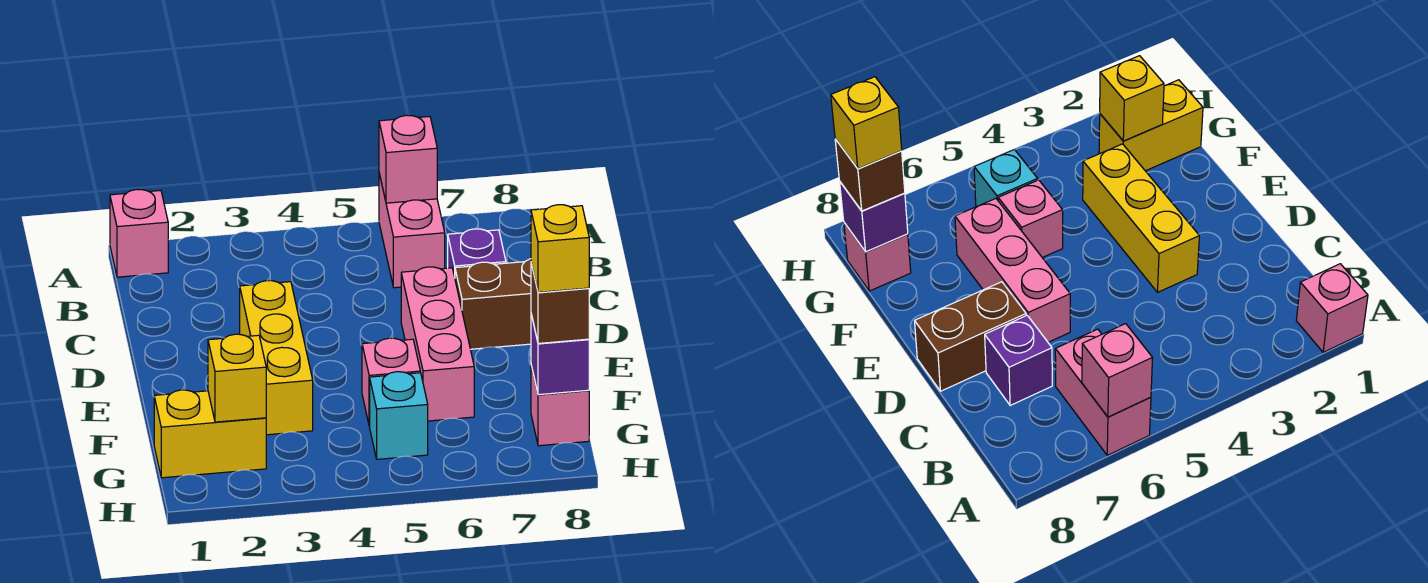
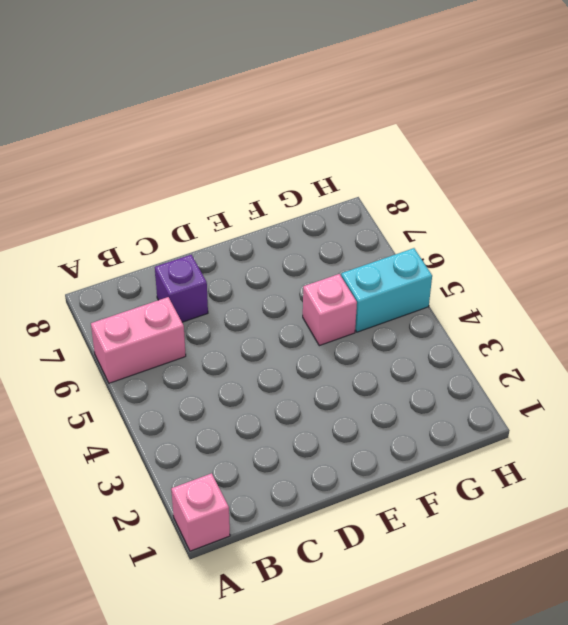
cyan 1x2 brick [341,248,432,332] -> cyan 1x1 brick [370,372,428,459]
none -> yellow 1x3 brick [240,281,313,435]
none -> pink 1x3 brick [401,267,474,421]
none -> brown 1x2 brick [455,259,531,349]

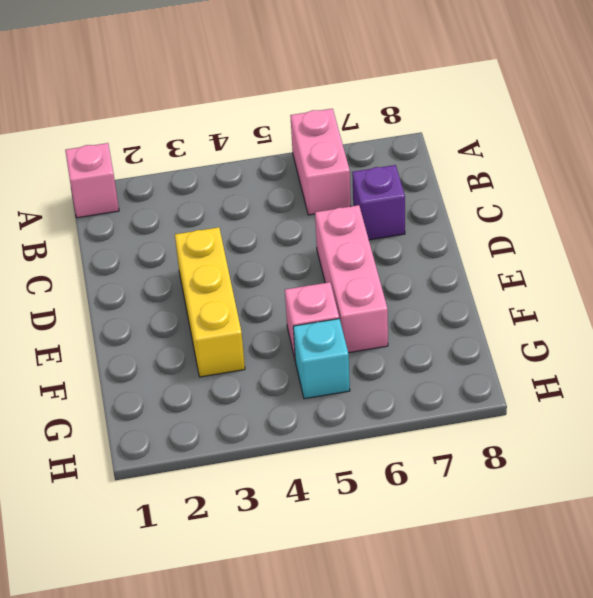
none -> brown 1x2 brick [455,259,531,349]
none -> yellow 1x2 brick [154,390,266,478]
none -> pink 1x1 brick [531,365,589,446]

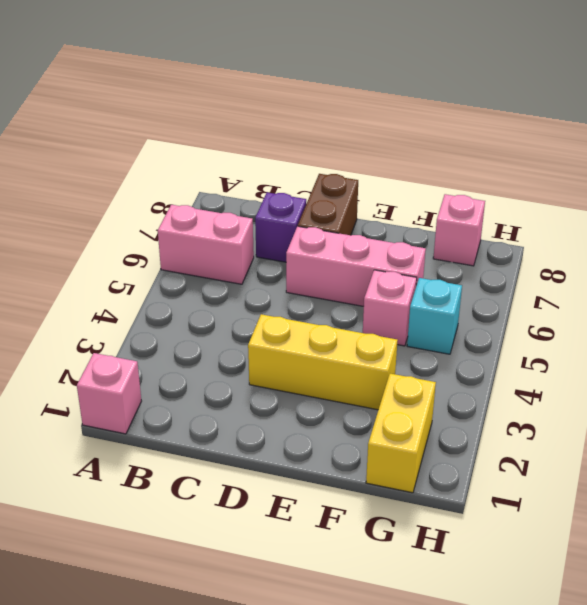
none -> pink 1x1 brick [379,115,437,203]
none -> yellow 1x1 brick [208,334,266,422]
none -> purple 1x1 brick [531,314,589,395]

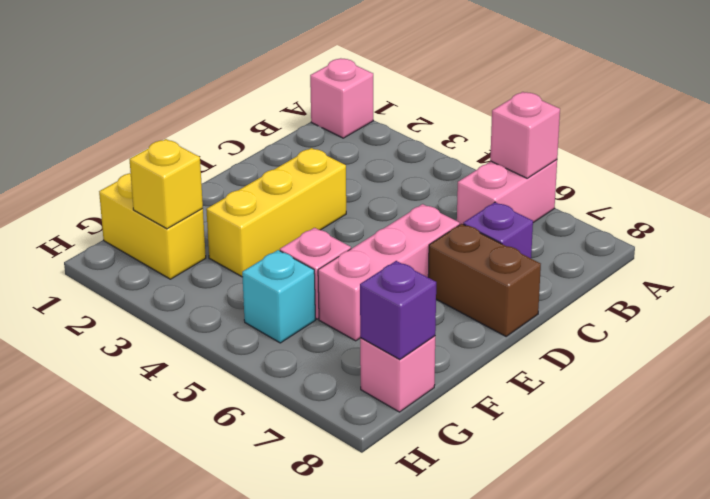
none -> brown 1x1 brick [531,263,589,343]
none -> yellow 1x1 brick [531,205,589,292]

